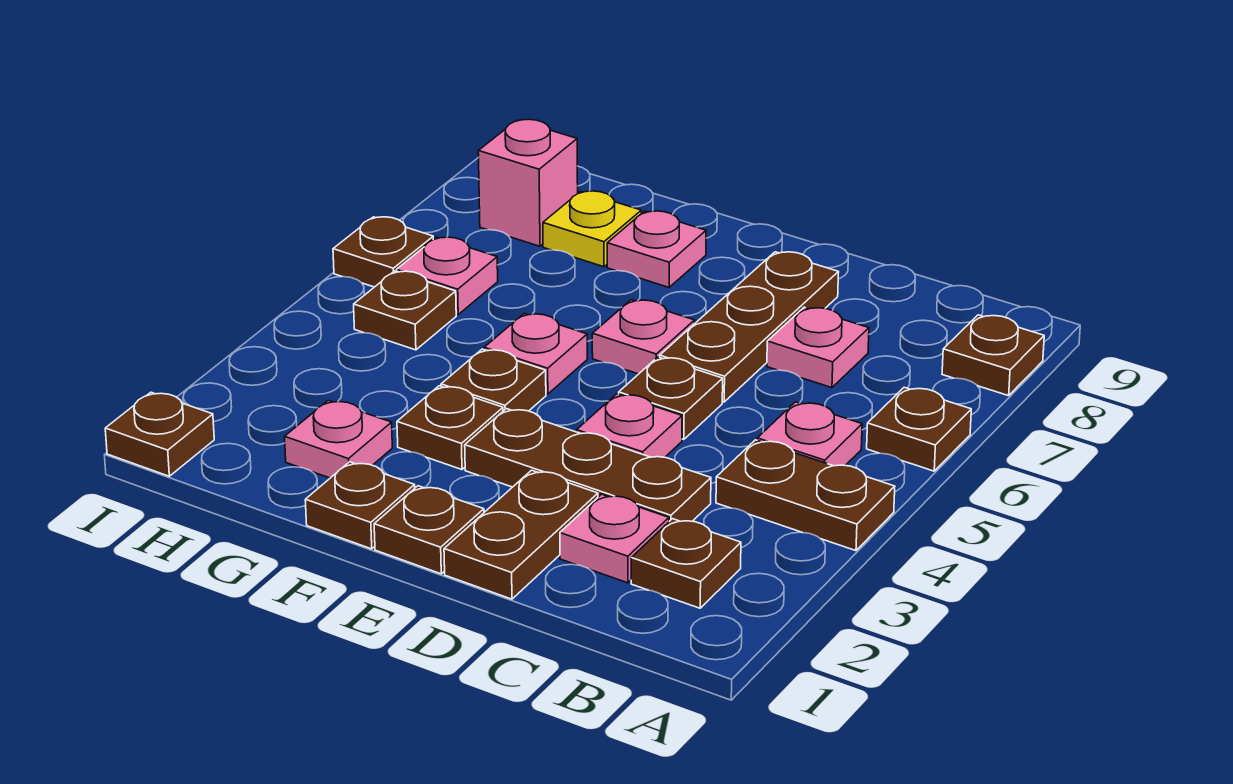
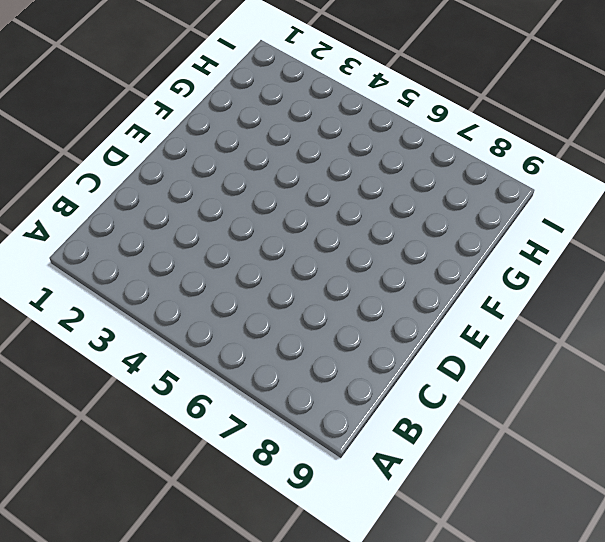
none -> brown 1x2 plate [716,440,895,551]
none -> brown 1x1 plate [867,387,971,471]
none -> brown 1x1 plate [942,315,1044,396]

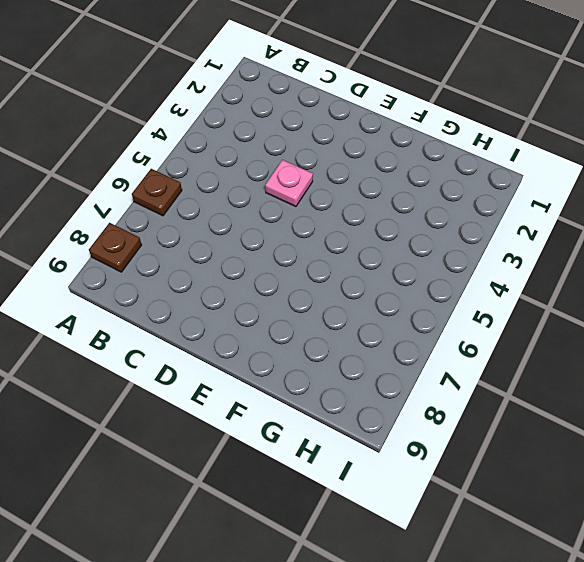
none -> brown 1x2 plate [716,440,895,551]
none -> brown 1x1 plate [631,519,741,608]
none -> pink 1x1 plate [757,402,862,466]

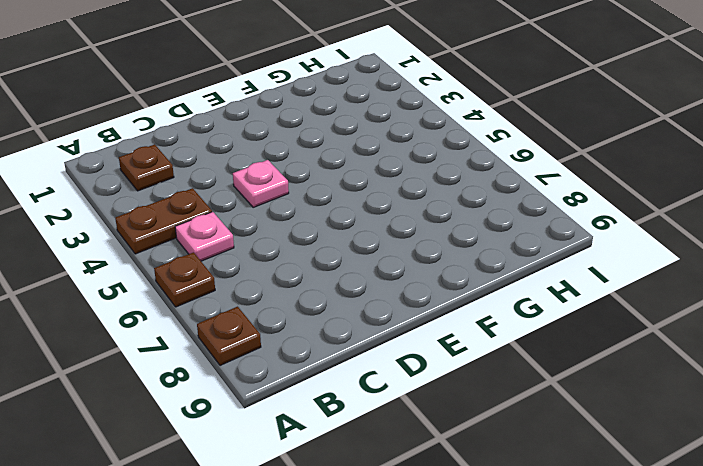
none -> pink 1x1 plate [560,494,669,583]
none -> brown 1x3 plate [465,409,711,521]
none -> pink 1x1 plate [767,307,869,388]

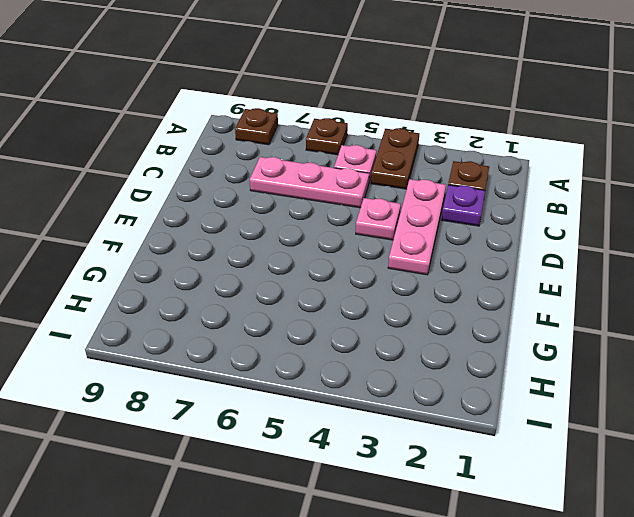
purple 1x1 plate [442,185,485,226] -> pink 1x1 plate [560,494,669,583]
pink 1x3 plate [388,179,446,275] -> brown 1x3 plate [465,409,711,521]
pink 1x3 plate [250,157,369,208] -> pink 1x1 plate [767,307,869,388]
none -> brown 1x2 plate [444,470,598,599]
none -> brown 1x1 plate [619,357,723,440]
none -> brown 1x3 plate [660,252,839,402]

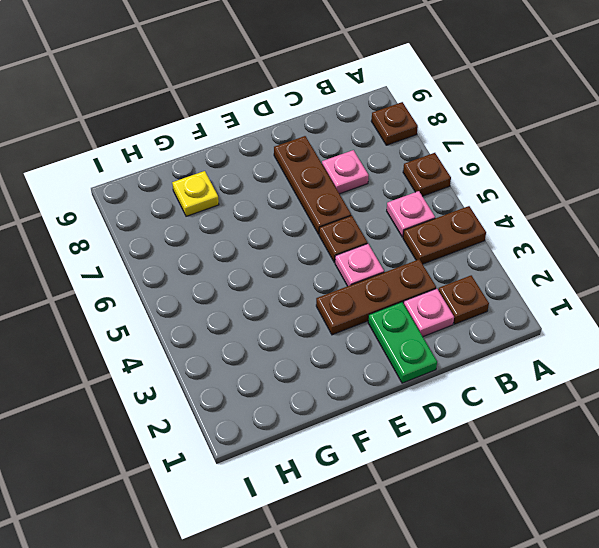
green 1x2 plate [368,302,437,383] -> brown 1x2 plate [444,470,598,599]
none -> brown 1x1 plate [374,486,484,574]
none -> pink 1x1 plate [592,300,695,374]
none -> brown 1x1 plate [305,462,415,549]

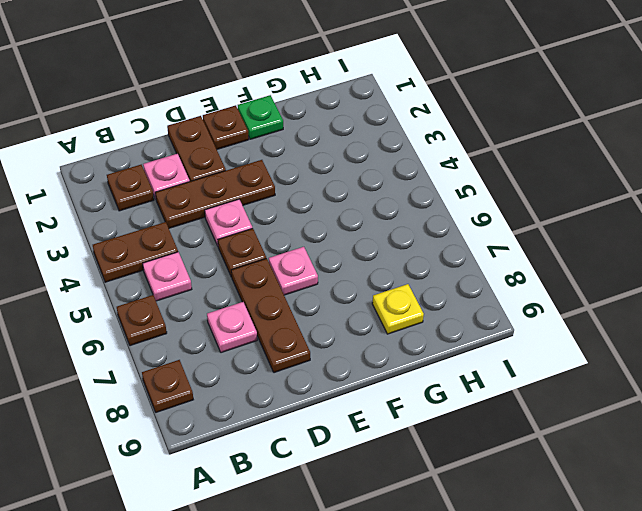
green 1x1 plate [238,95,283,139] -> brown 1x1 plate [305,462,415,549]
none -> brown 1x1 plate [397,386,503,470]
none -> brown 1x1 plate [441,349,546,411]
none -> pink 1x1 plate [484,313,587,394]

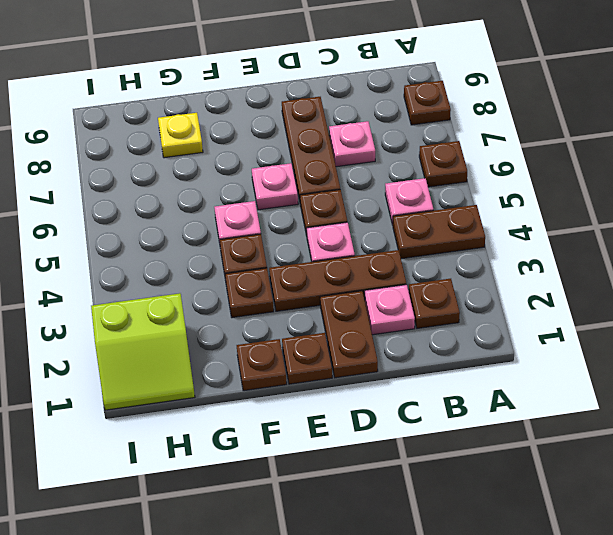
lime 2x2 slope [91,293,195,410] -> brown 1x1 plate [105,392,214,476]
none -> pink 1x1 plate [607,211,706,287]
none -> pink 1x1 plate [285,400,392,478]
none -> brown 1x1 plate [354,271,456,350]

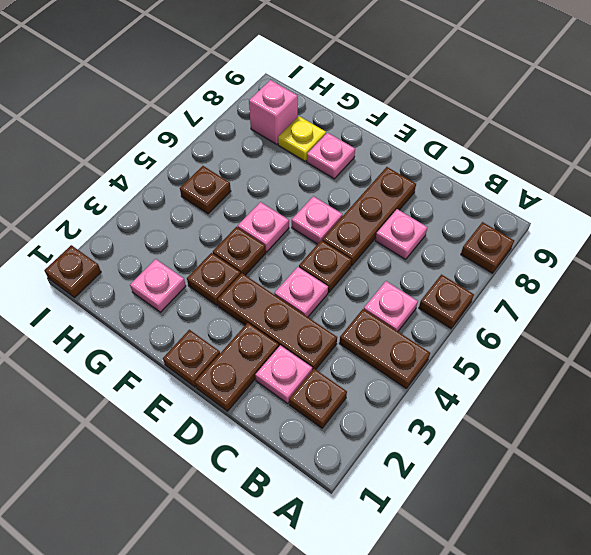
none -> brown 1x1 plate [305,462,415,549]
none -> pink 1x1 plate [397,237,498,314]
none -> brown 1x1 plate [333,217,433,287]

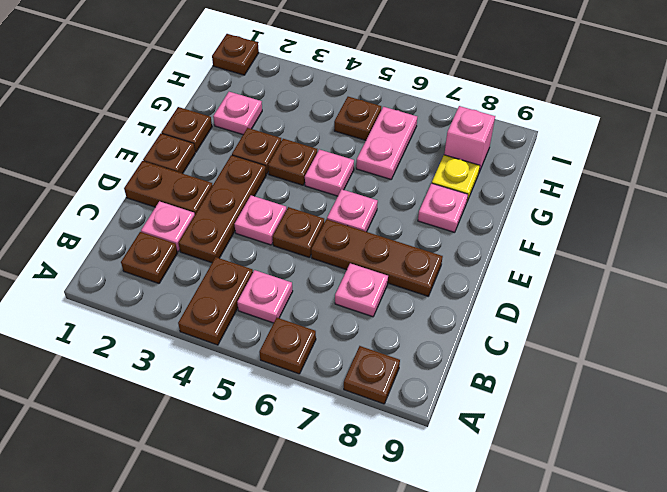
pink 1x2 plate [356,107,417,179] -> pink 1x1 plate [397,237,498,314]
none -> brown 1x1 plate [333,217,433,287]

